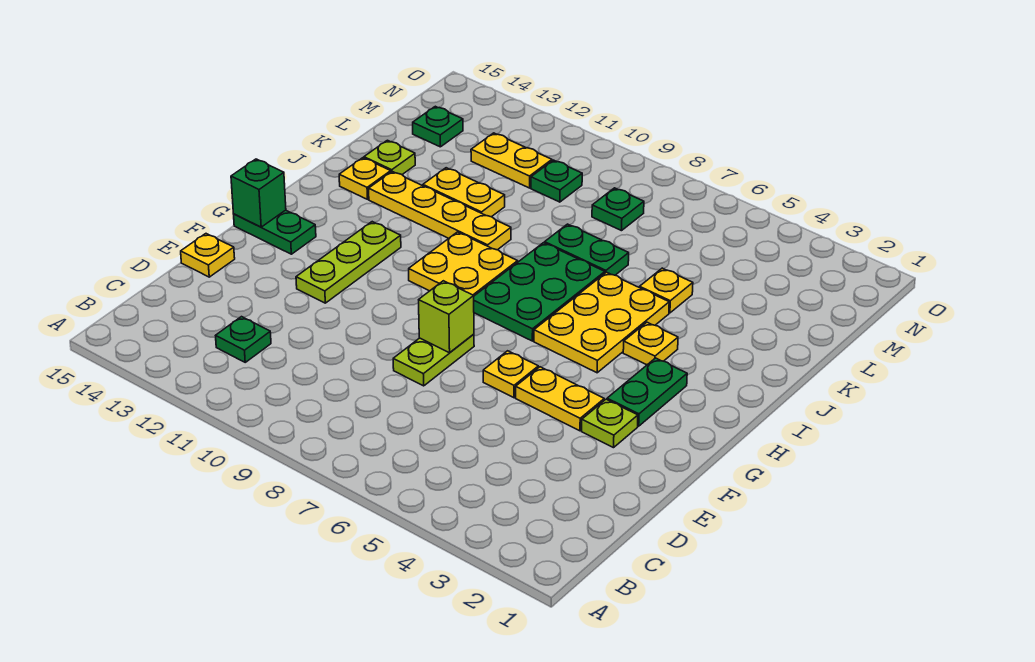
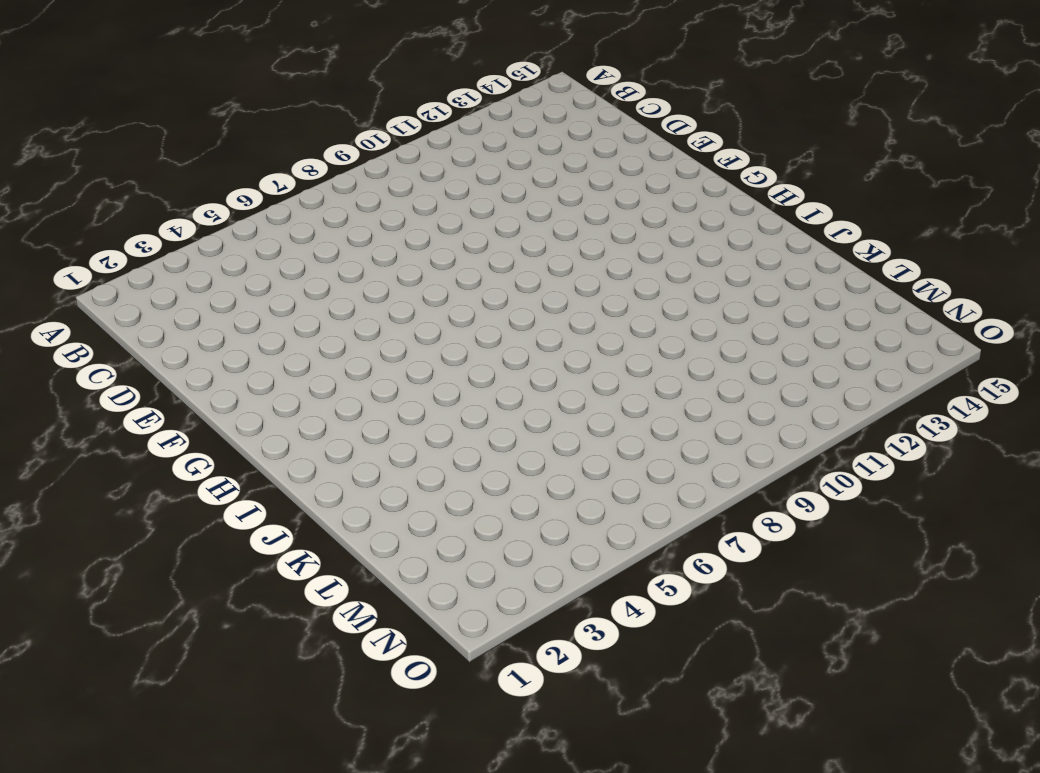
none -> green 1x1 plate [216,317,271,362]
none -> lime 1x2 plate [393,334,474,386]
none -> yellow 1x1 plate [181,234,235,277]

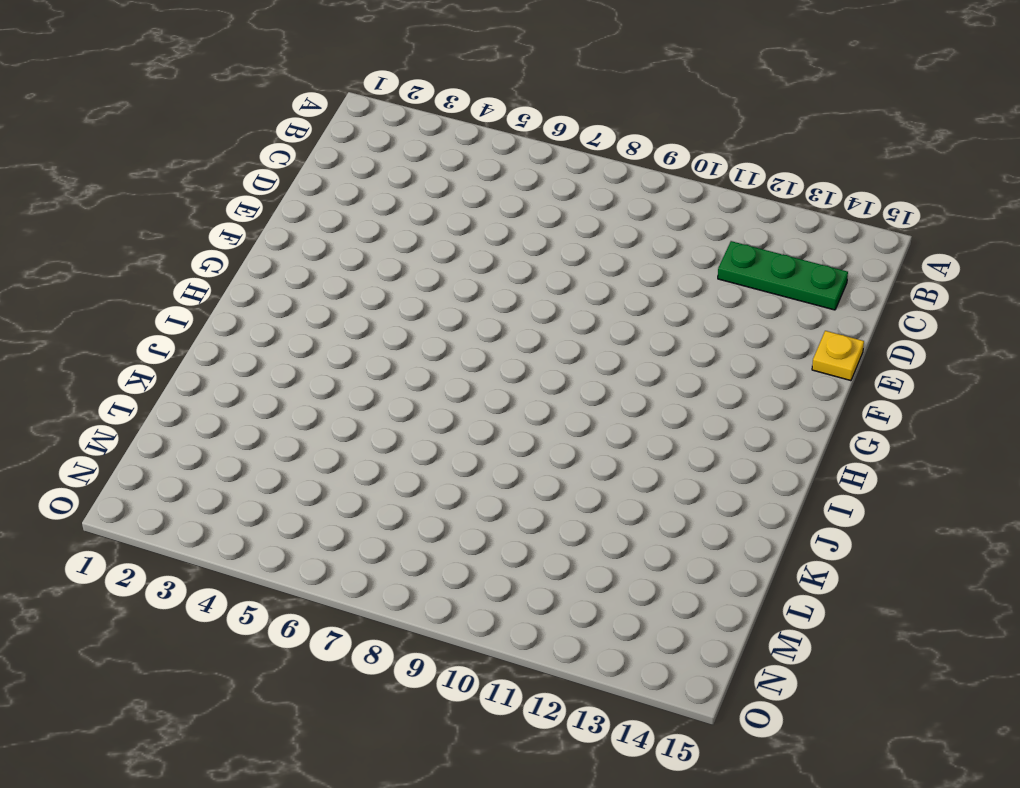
green 1x3 plate [718,241,848,310] -> green 1x1 plate [216,317,271,362]
none -> lime 1x2 plate [393,334,474,386]
none -> lime 1x1 plate [582,399,638,448]
none -> yellow 1x2 plate [516,367,604,431]

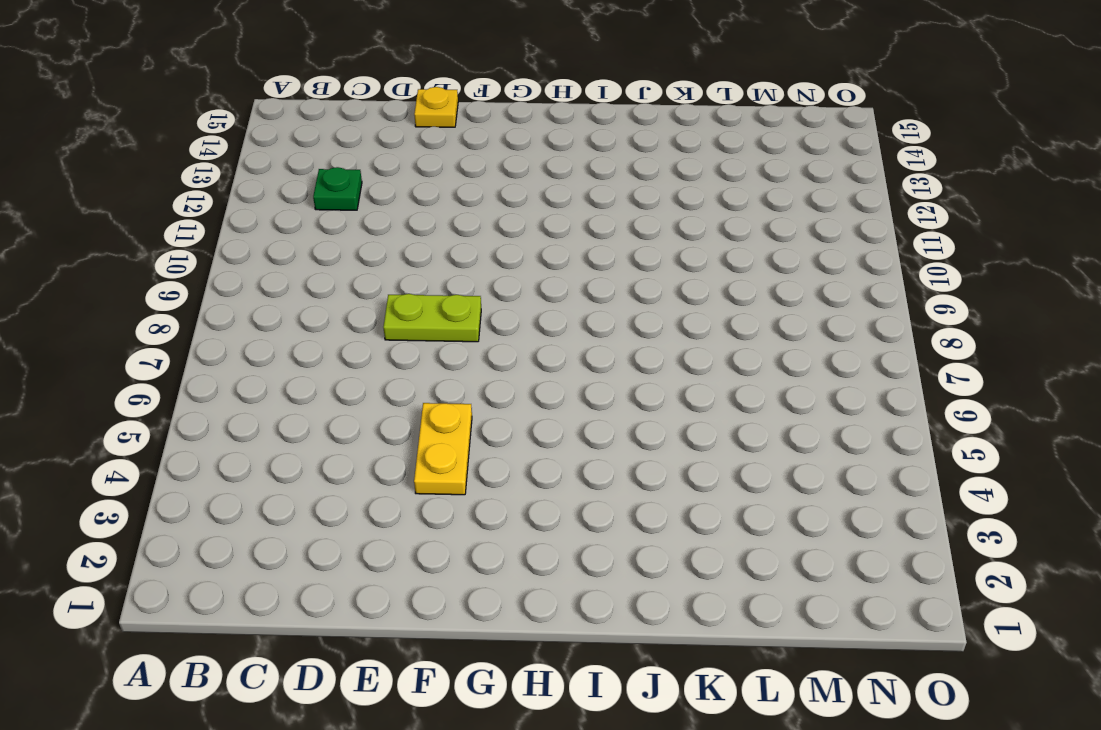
none -> lime 1x1 plate [582,399,638,448]
none -> yellow 1x1 plate [483,351,538,398]
none -> lime 1x3 plate [296,222,401,303]

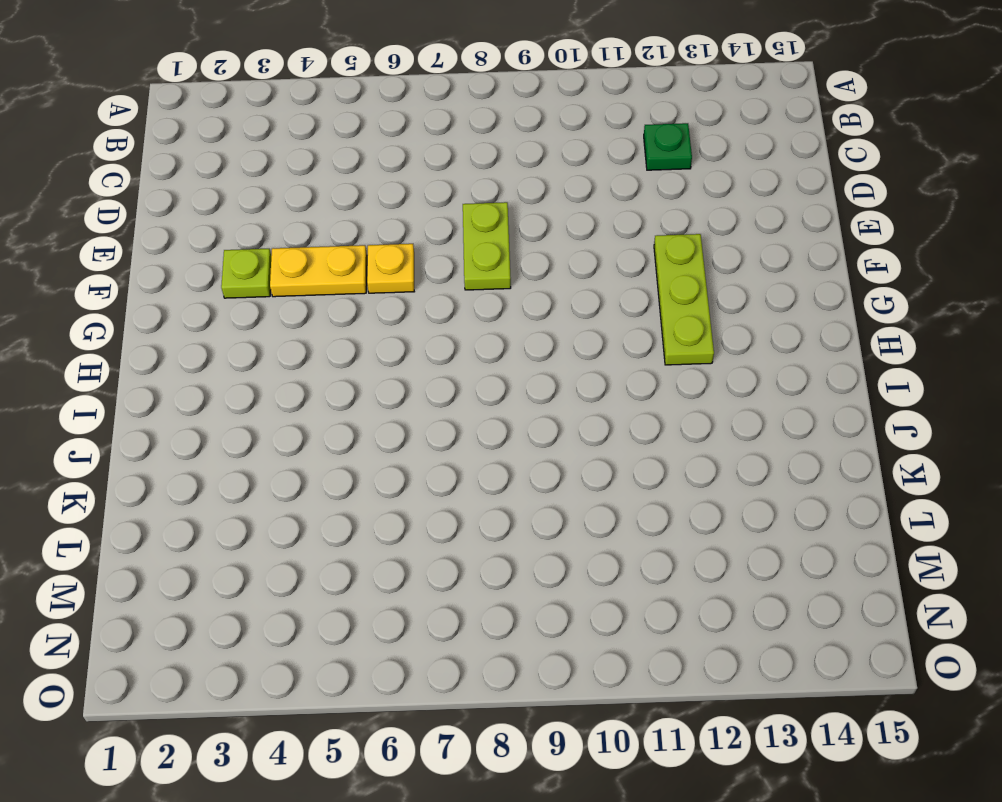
none -> yellow 1x1 plate [181,234,235,277]
none -> green 1x2 plate [607,358,687,426]
none -> green 1x2 plate [234,210,316,254]

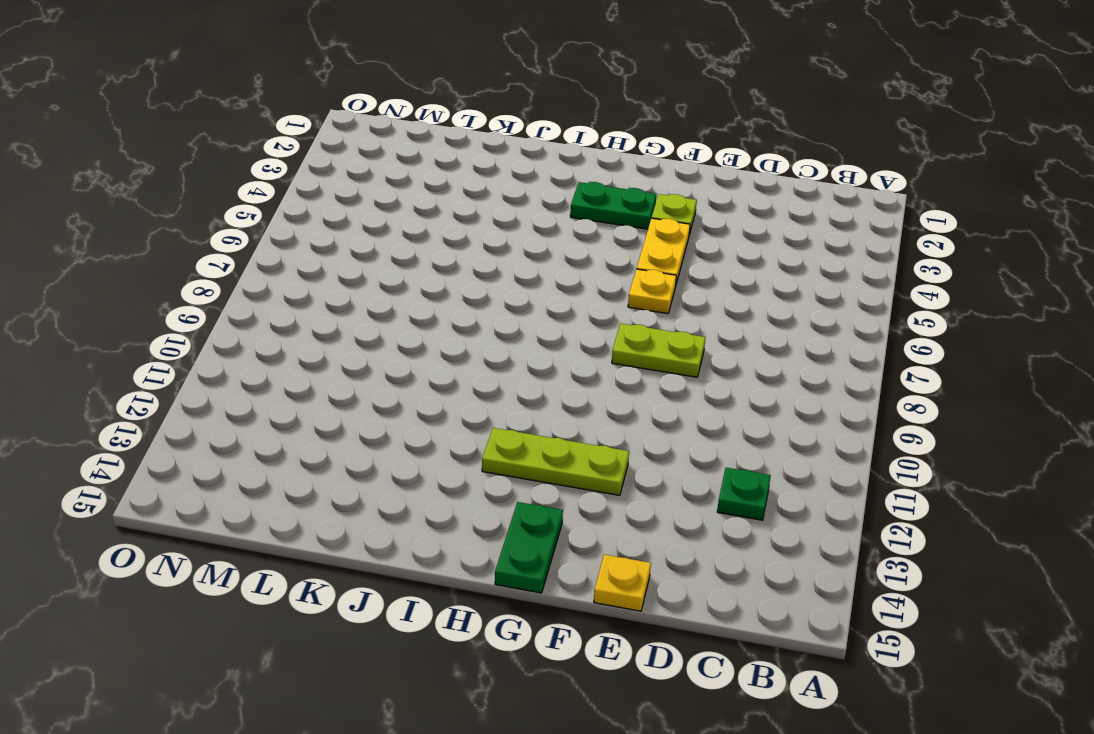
none -> yellow 2x3 plate [534,272,669,373]
none -> green 2x3 plate [474,243,605,341]
none -> yellow 2x2 plate [409,232,518,296]

